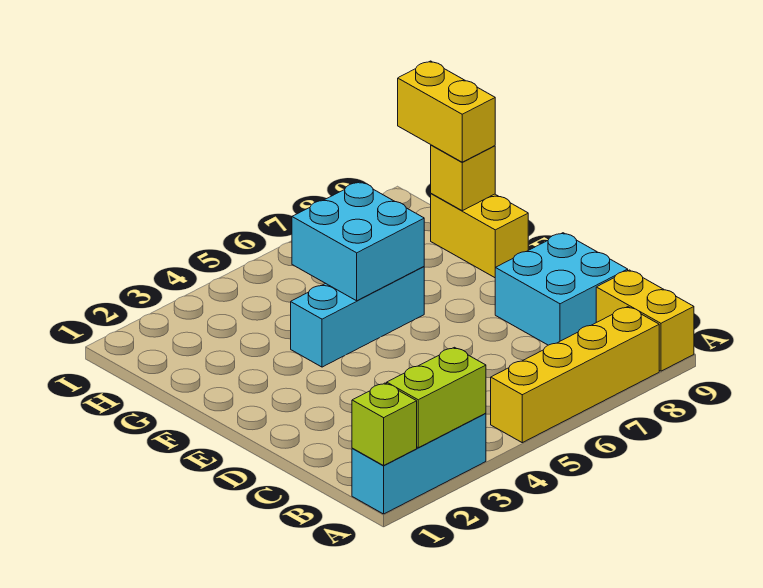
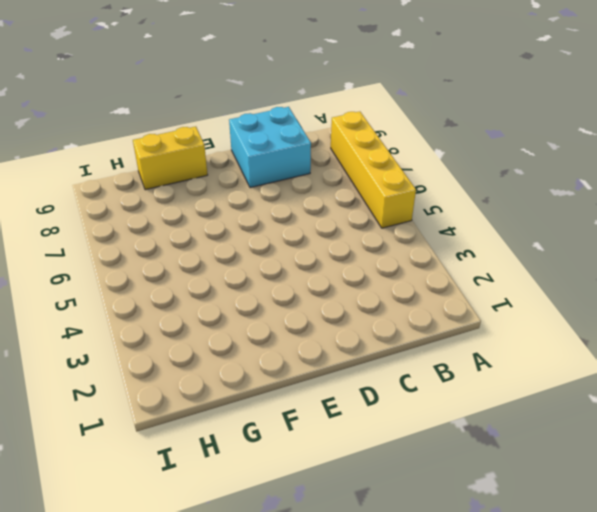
none -> cyan 1x3 brick [352,413,486,514]
none -> yellow 1x2 brick [596,270,694,371]

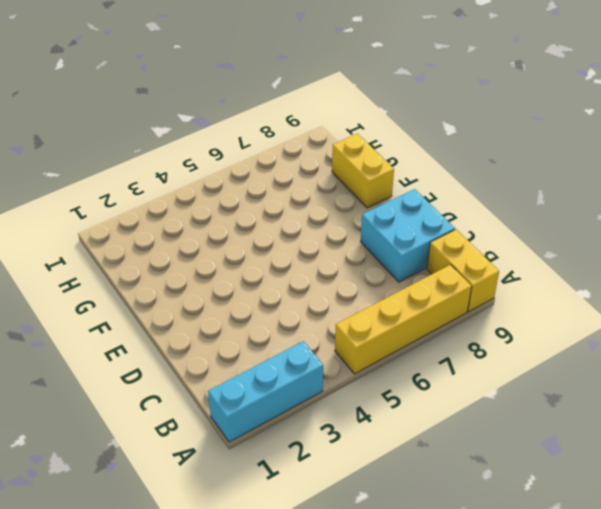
none -> cyan 1x3 brick [291,267,424,367]
none -> lime 1x1 brick [352,383,417,465]

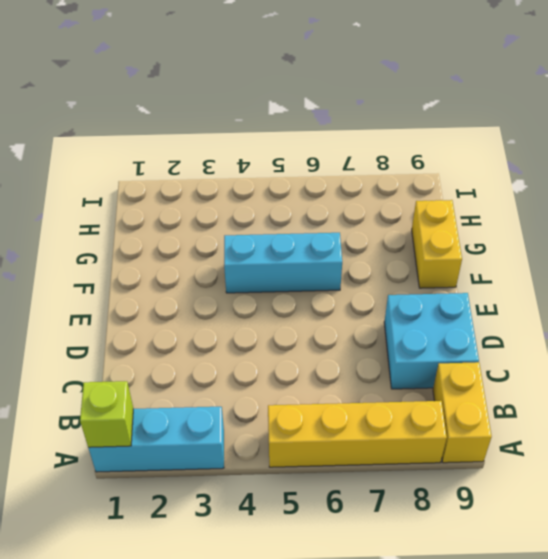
none -> lime 1x2 brick [387,347,486,448]
none -> cyan 2x2 brick [292,182,424,301]

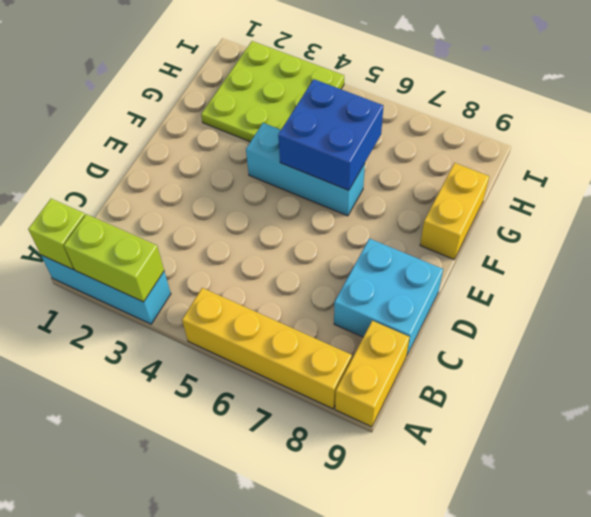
blue 2x2 brick [278,79,383,190] -> cyan 2x2 brick [292,182,424,301]
lime 3x3 plate [201,41,344,142] -> none
none -> yellow 1x1 brick [431,145,495,211]
none -> yellow 1x2 brick [398,61,495,162]

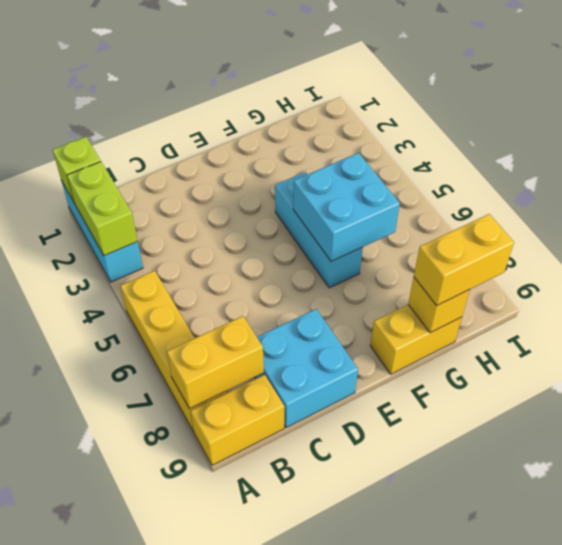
yellow 1x2 brick [167,316,264,409] -> none

